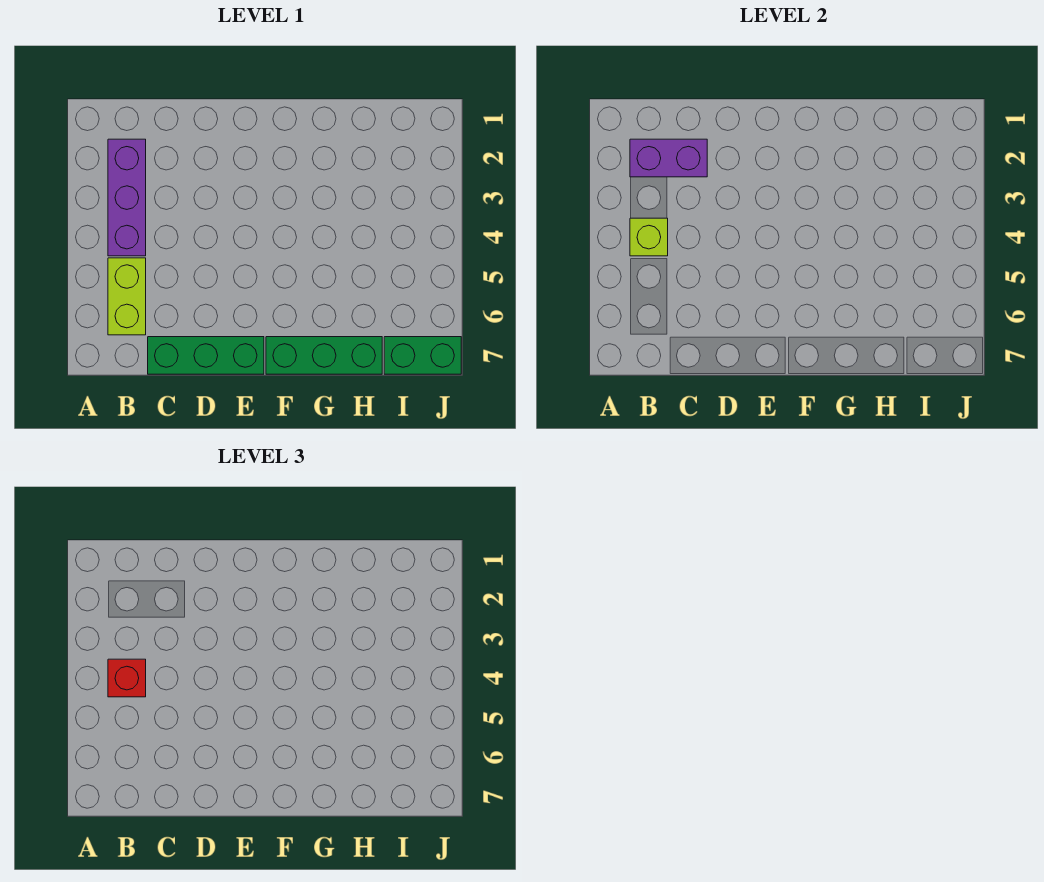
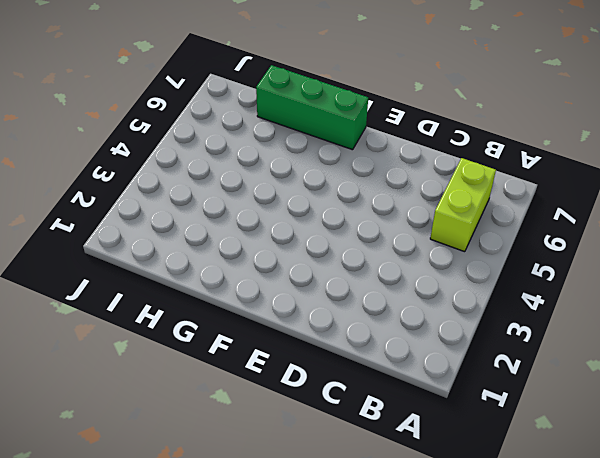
none -> purple 1x3 brick [108,139,146,256]
none -> green 1x3 brick [148,337,264,374]

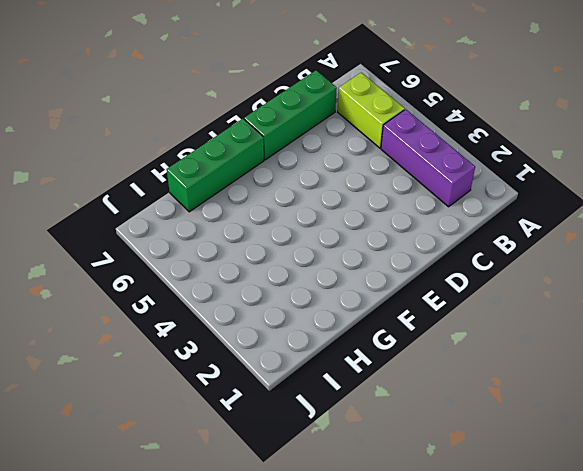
none -> green 1x2 brick [384,337,461,374]
none -> purple 1x2 brick [630,139,707,177]

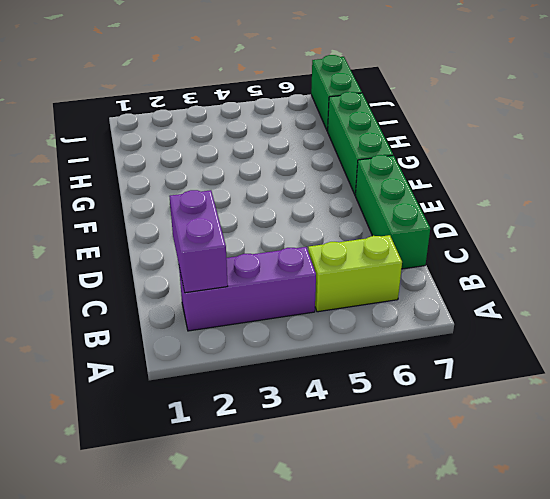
none -> lime 1x1 brick [630,218,668,256]
none -> red 1x1 brick [108,659,146,697]

